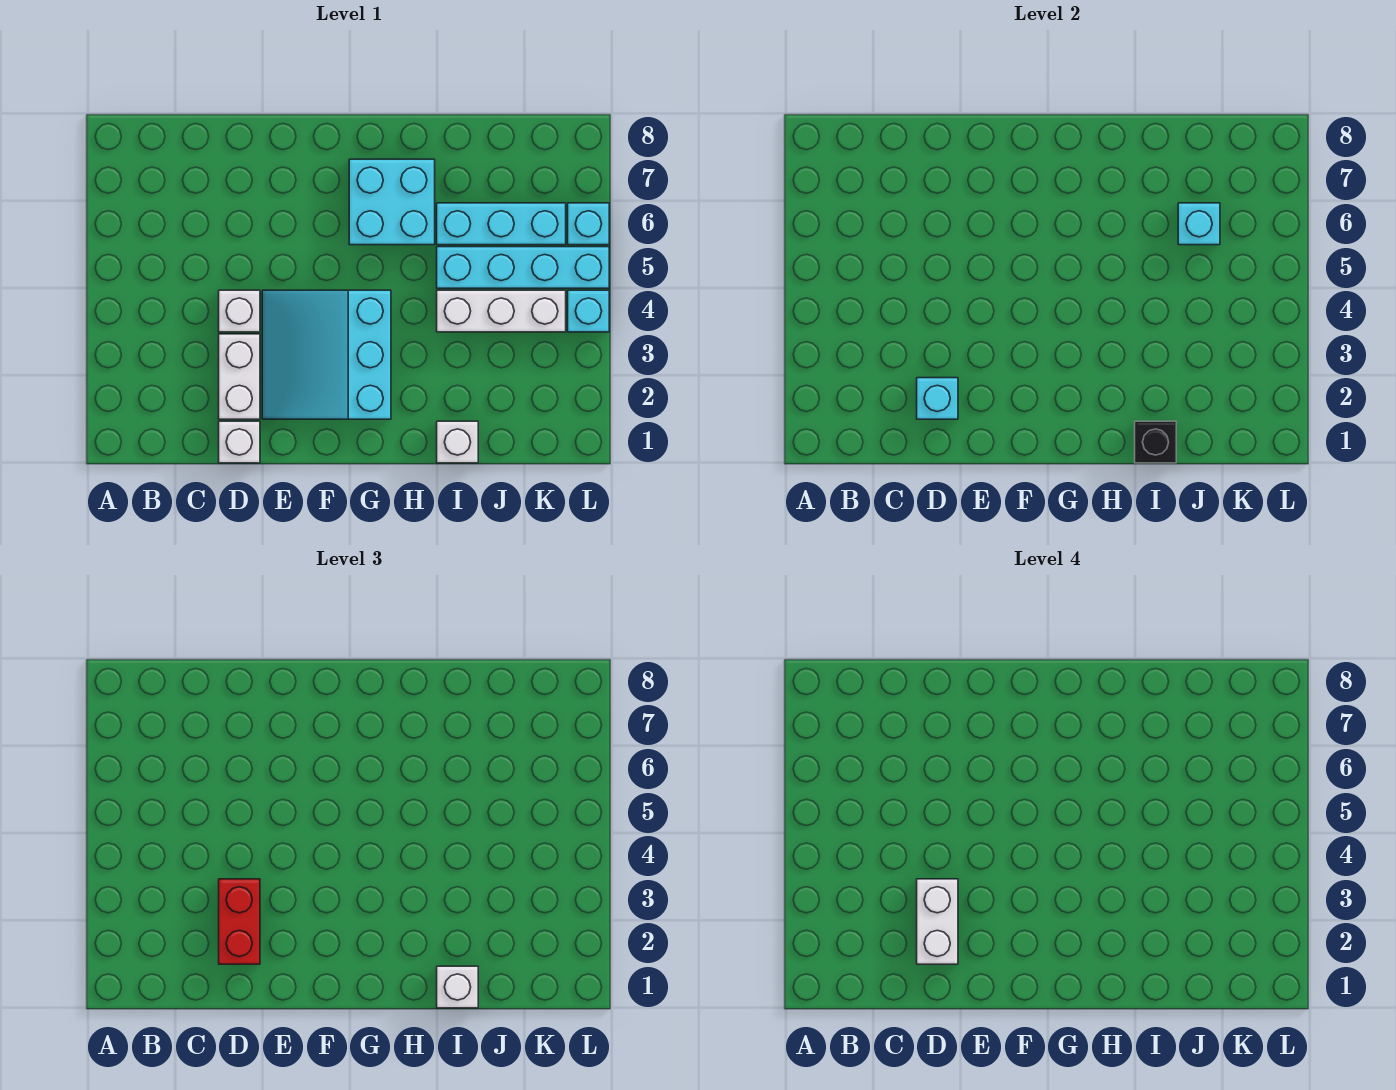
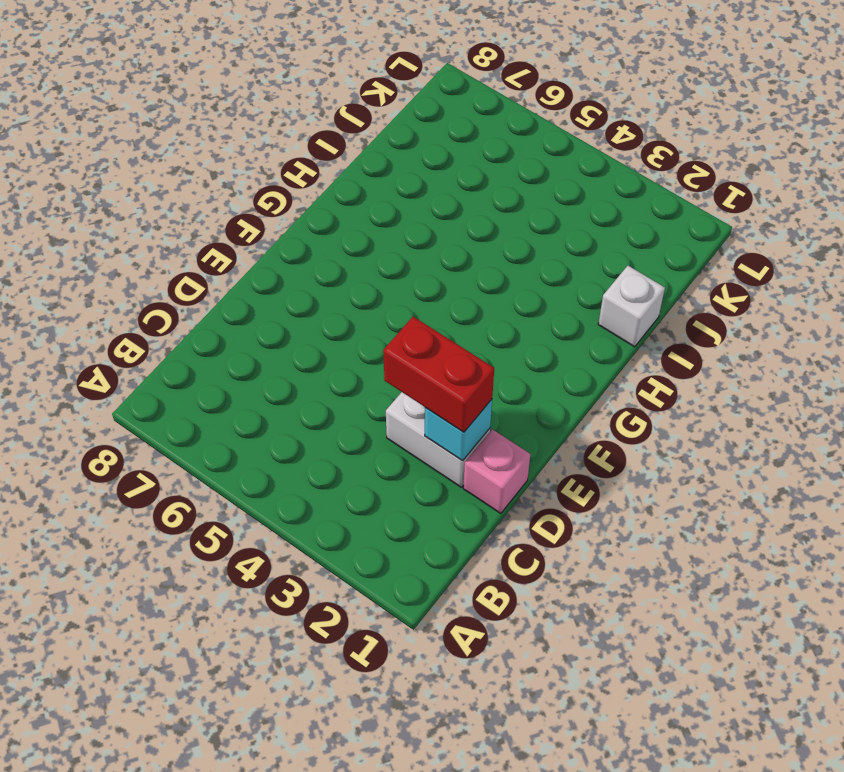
pink 1x1 brick [463,429,530,513] -> white 1x1 brick [219,421,260,463]
none -> white 1x1 brick [219,290,260,332]
none -> cyan 3x3 slope [262,290,391,419]
none -> cyan 2x2 brick [349,159,435,245]

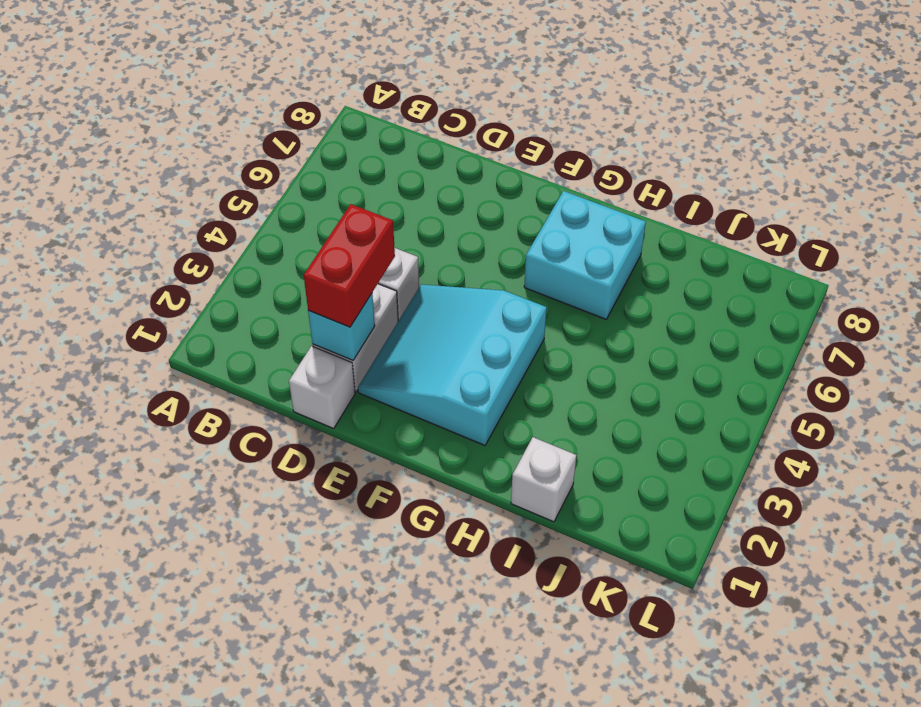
none -> white 1x3 brick [437,290,566,332]
none -> cyan 1x4 brick [437,247,609,288]
none -> cyan 1x3 brick [437,203,566,245]

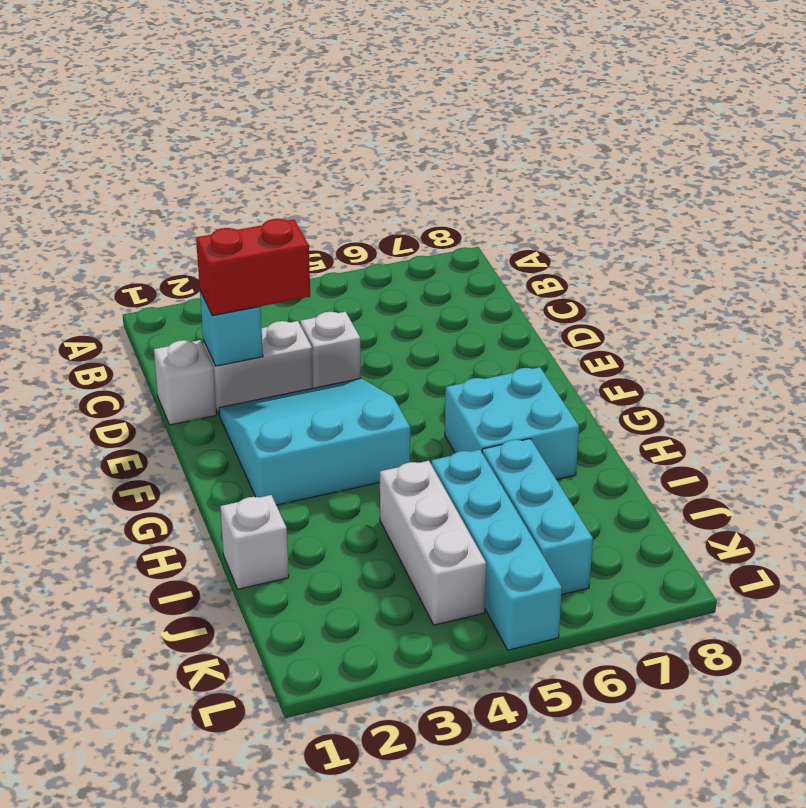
none -> cyan 1x1 brick [568,290,609,332]
none -> cyan 1x1 brick [568,203,609,245]
none -> black 1x1 brick [1135,421,1176,463]

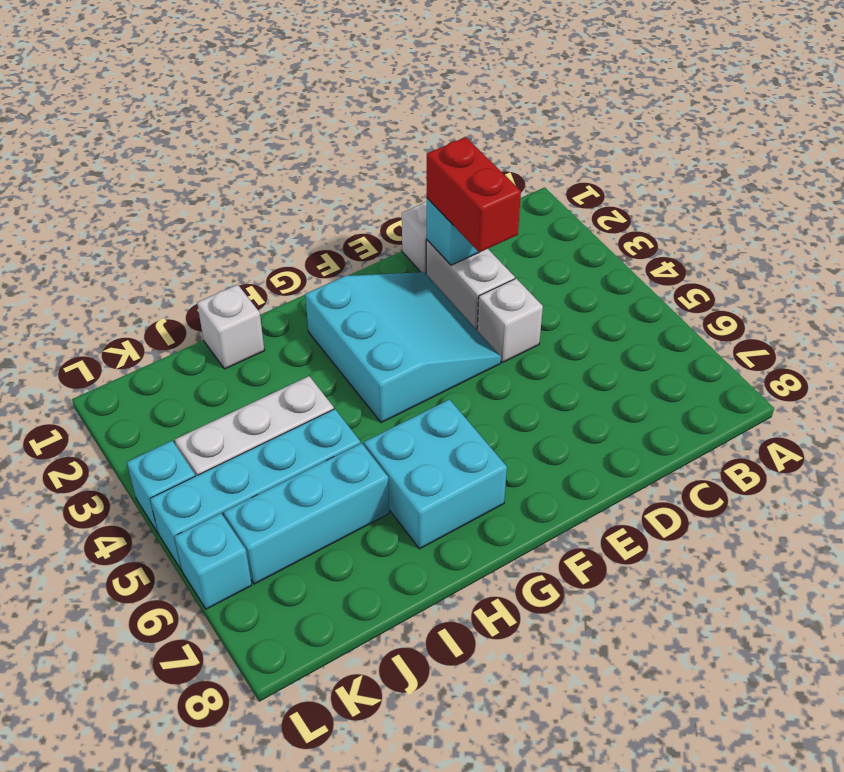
none -> black 1x1 brick [1135,421,1176,463]
none -> cyan 1x1 brick [1178,203,1220,245]
none -> white 1x1 brick [437,966,478,1008]

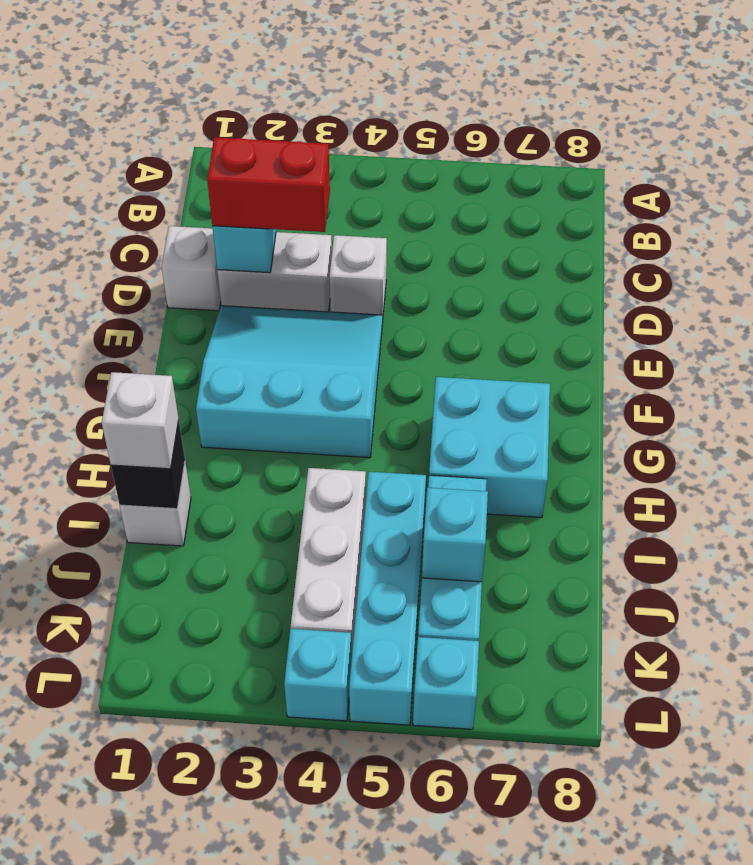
none -> white 1x2 brick [917,879,958,964]

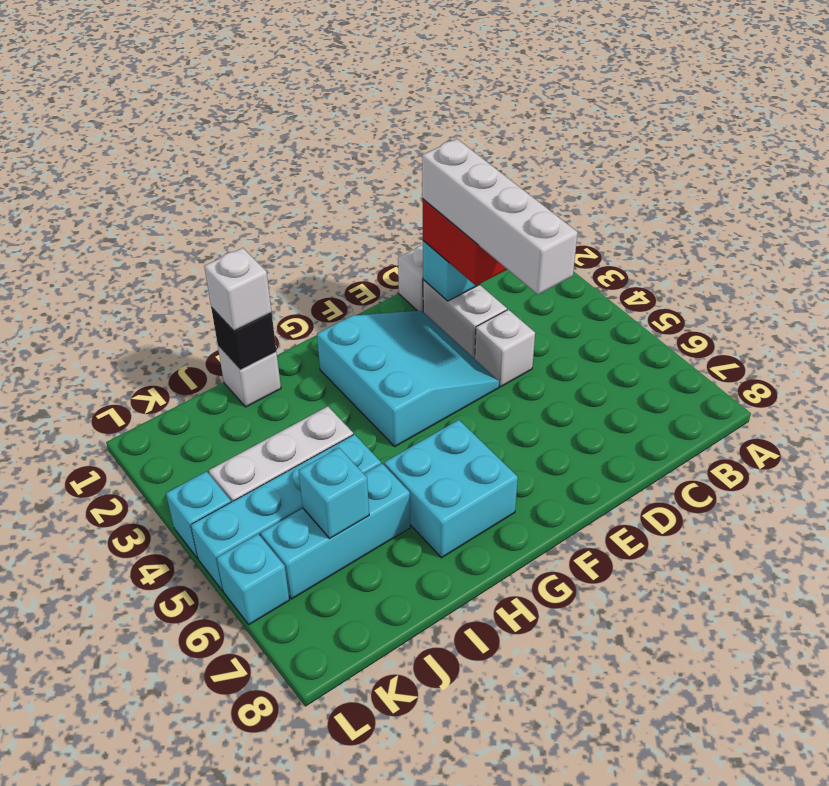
white 1x4 brick [422,139,578,295] -> white 1x2 brick [917,879,958,964]

